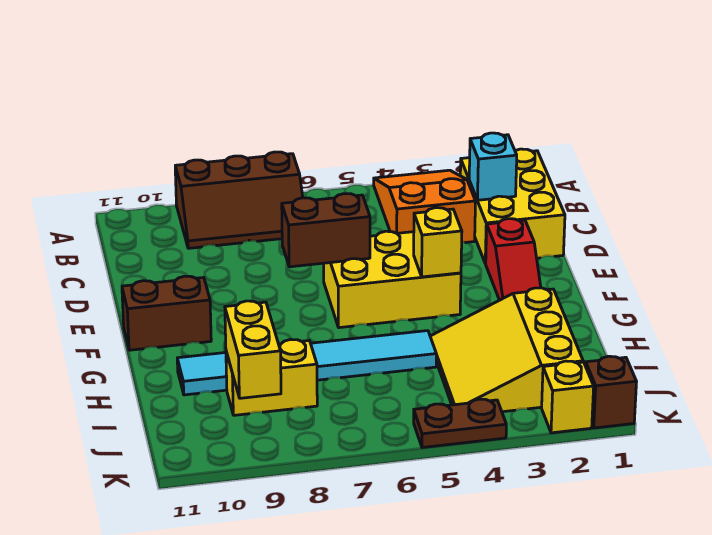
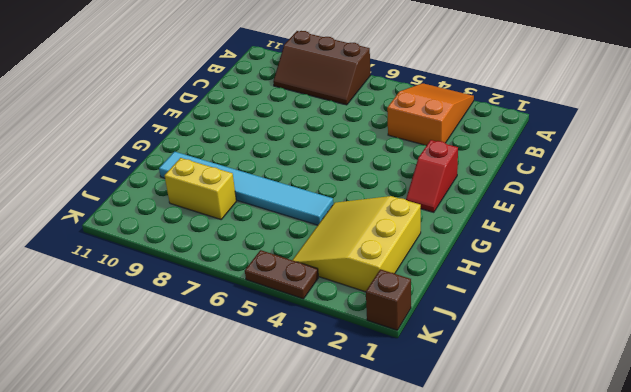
none -> yellow 2x3 brick [460,149,565,263]
none -> yellow 2x3 brick [324,231,461,328]
none -> brown 1x2 brick [122,276,211,350]

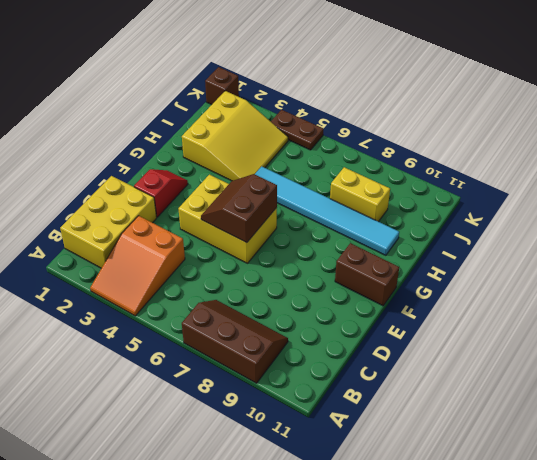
brown 2x2 slope [201,174,277,243] -> brown 1x2 brick [282,194,370,267]
none -> yellow 1x1 brick [542,361,594,433]
none -> cyan 1x1 brick [469,133,517,200]
none -> yellow 1x1 brick [414,208,462,277]

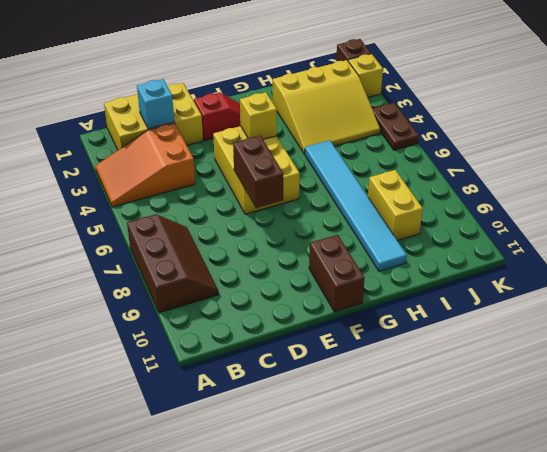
none -> yellow 1x2 brick [225,301,281,398]

